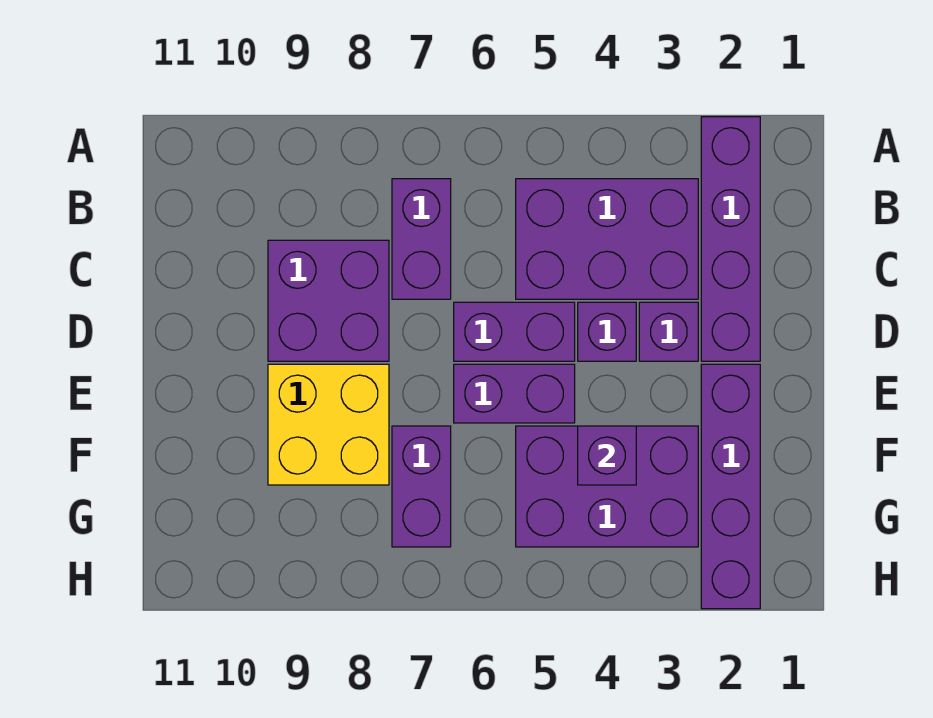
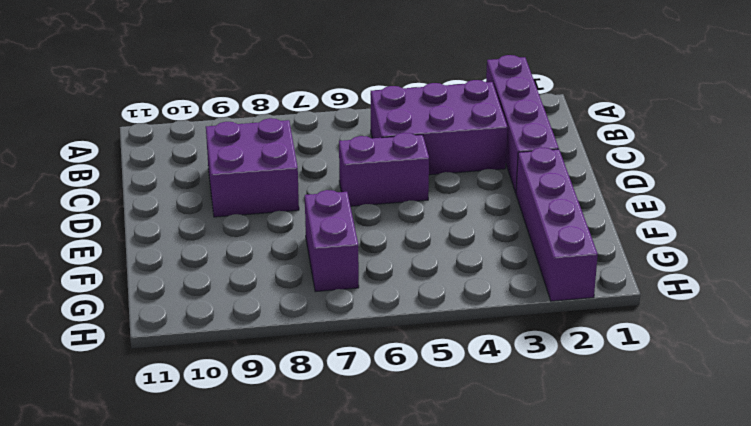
none -> purple 1x2 brick [392,179,451,299]
none -> purple 1x1 brick [639,302,698,361]
none -> purple 1x1 brick [578,302,636,361]

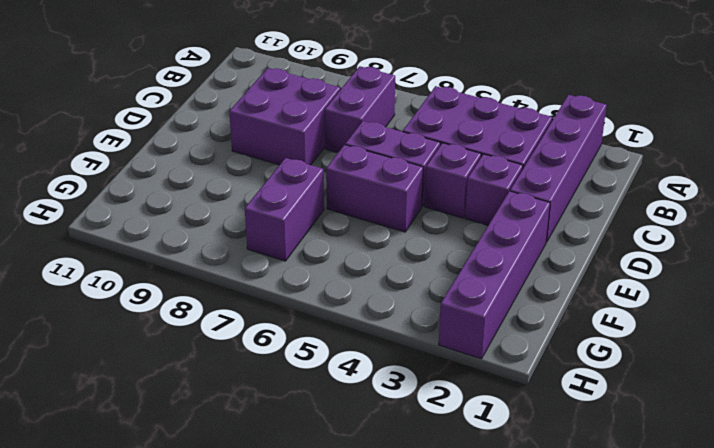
none -> yellow 2x2 brick [268,364,389,485]
none -> purple 2x3 brick [516,426,698,547]
none -> purple 1x1 brick [578,426,636,485]

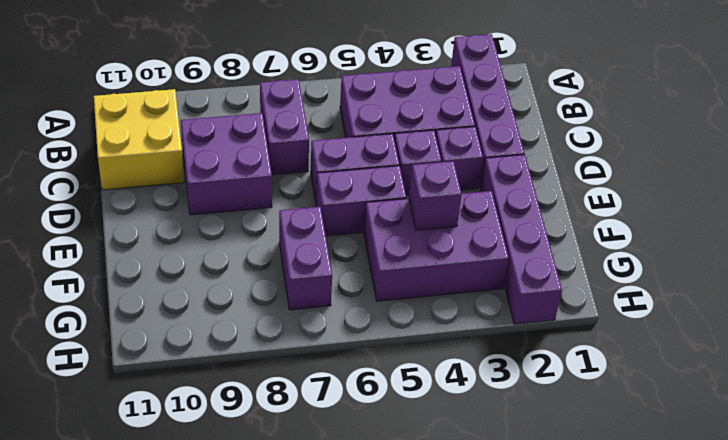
yellow 2x2 brick [94,89,184,190] -> yellow 2x2 brick moved to [268,364,389,485]

